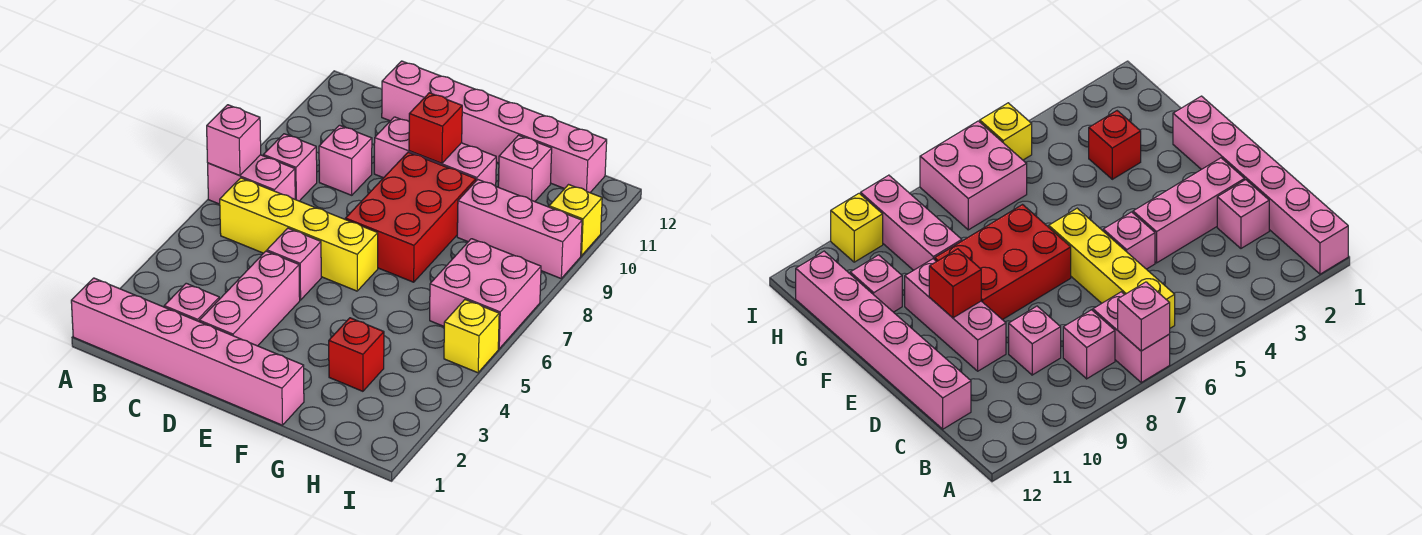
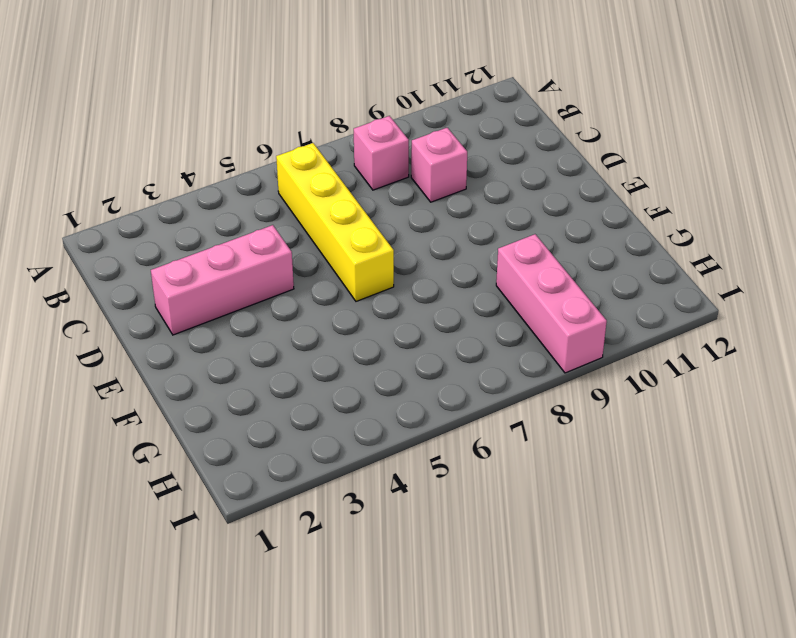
none -> pink 1x6 brick [71,278,304,425]
none -> pink 1x2 brick [208,155,295,204]
none -> pink 1x1 brick [164,283,219,321]

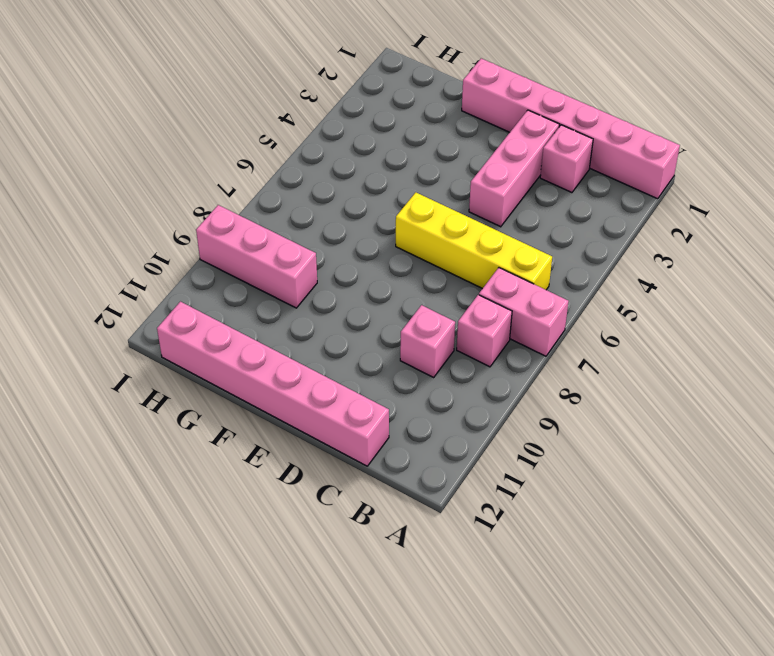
none -> pink 1x1 brick [267,228,321,300]
none -> pink 1x3 brick [374,117,496,186]
none -> red 2x3 brick [345,152,476,282]

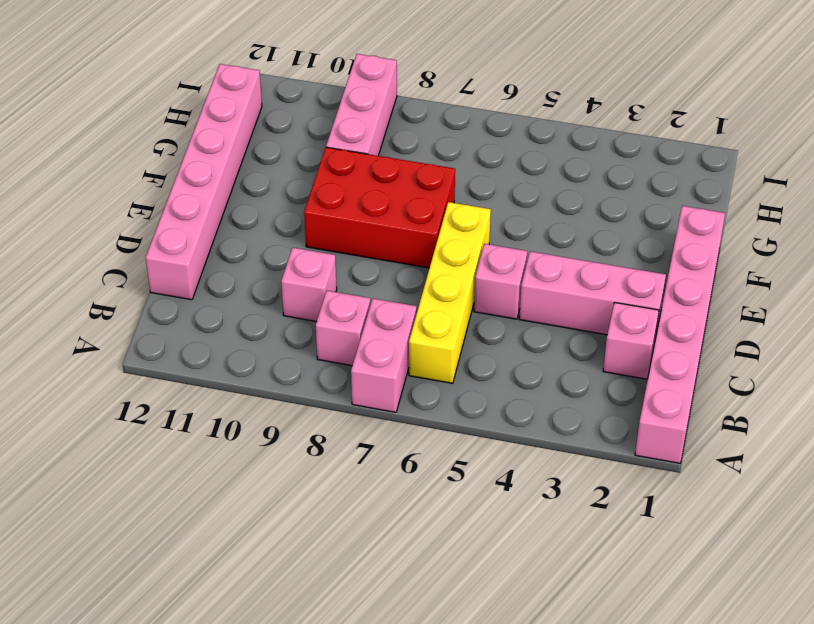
none -> pink 1x3 brick [374,117,496,186]
none -> red 1x1 brick [329,318,384,391]
none -> pink 1x1 brick [498,135,552,202]

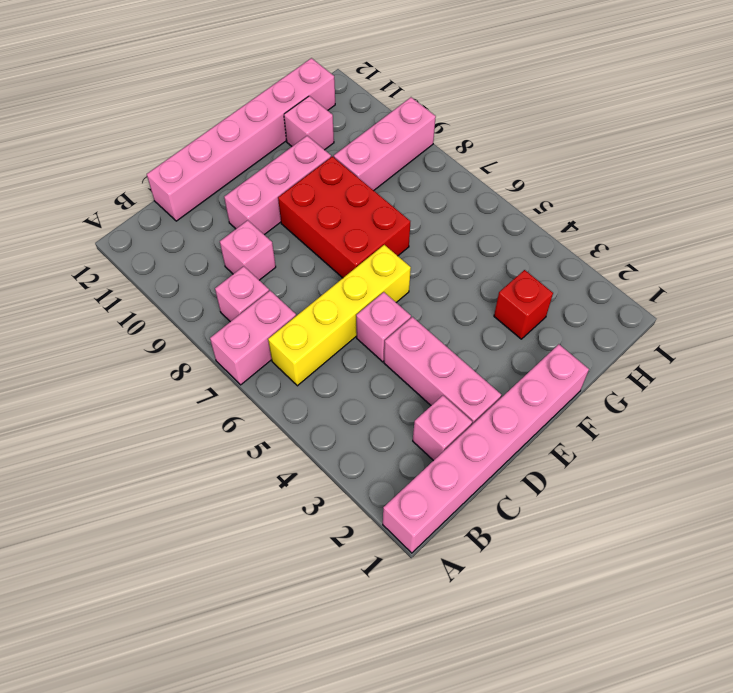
none -> pink 2x2 brick [430,239,541,349]
none -> yellow 1x1 brick [444,300,499,373]
none -> yellow 1x1 brick [549,185,602,256]

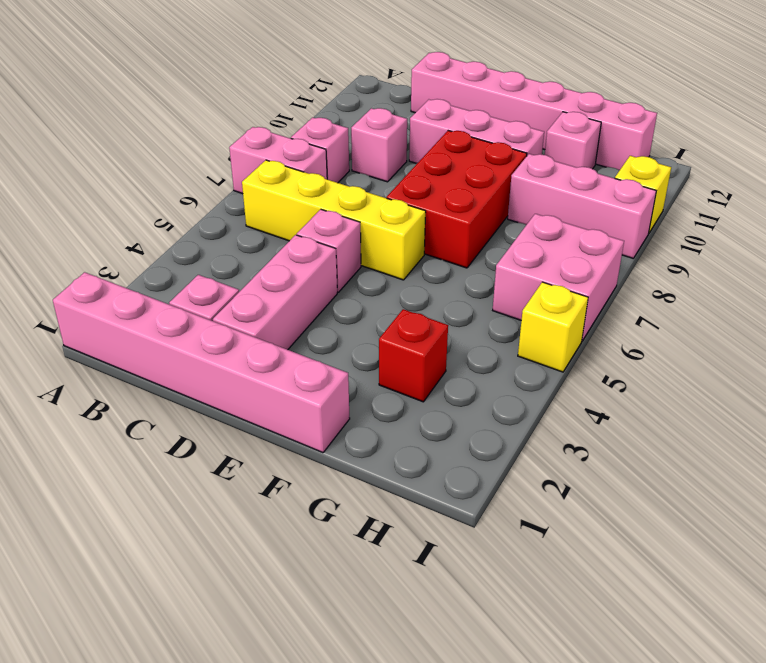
none -> pink 1x1 brick [207,105,261,176]
none -> red 1x1 brick [409,93,462,163]

